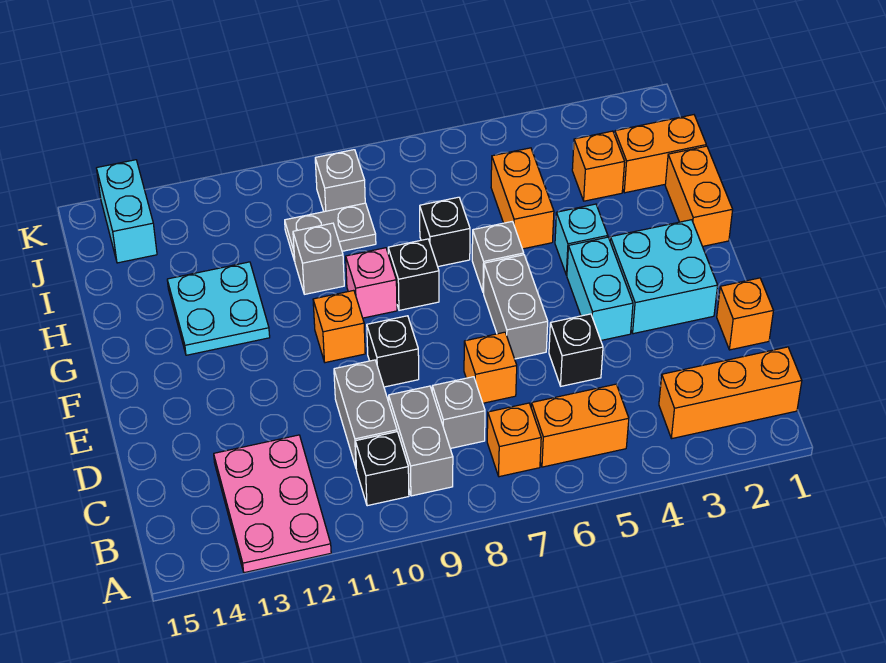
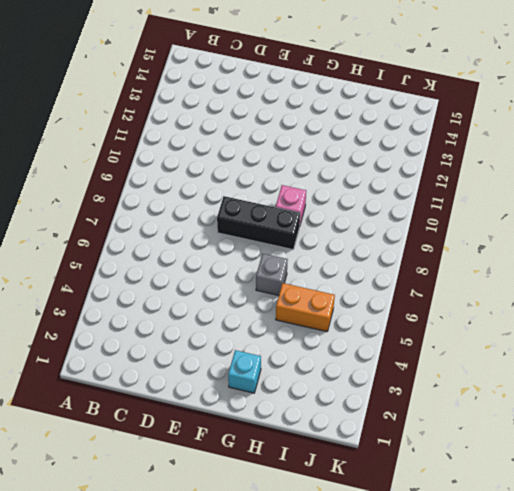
black 1x3 brick [217,196,300,249] -> black 1x1 brick [388,239,439,310]
cyan 1x1 brick [228,350,261,393] -> cyan 1x1 brick moved to [555,204,608,275]
none -> pink 2x3 plate [214,435,331,573]
none -> orange 1x3 brick [659,347,802,439]
none -> orange 1x2 brick [531,384,629,467]
none -> orange 1x1 brick [487,403,541,477]

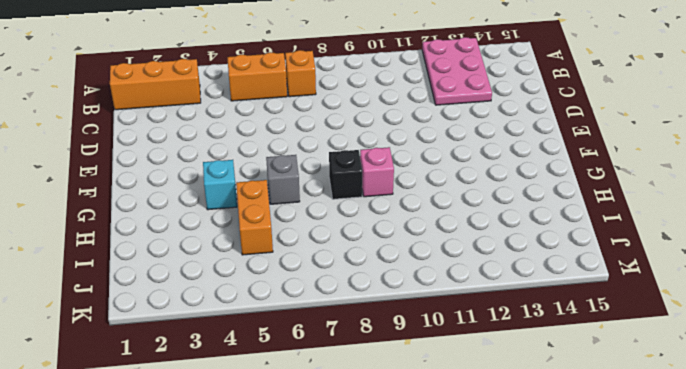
none -> grey 1x2 brick [389,386,453,496]
none -> black 1x1 brick [355,432,409,506]
none -> grey 1x1 brick [432,377,485,449]
none -> grey 1x2 brick [334,360,397,467]

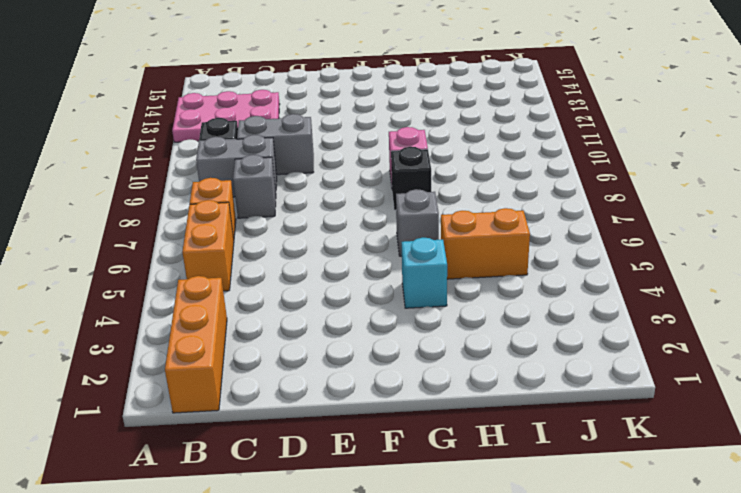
none -> orange 1x1 brick [717,278,773,350]
none -> black 1x1 brick [549,314,603,386]
none -> orange 1x1 brick [464,332,517,403]
none -> cyan 2x2 brick [610,220,718,334]

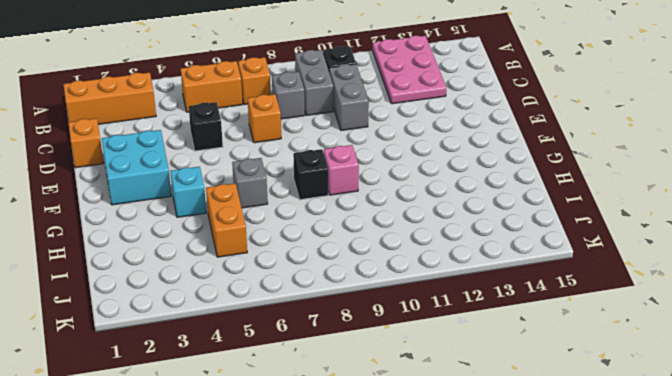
none -> cyan 1x2 brick [567,237,633,340]
none -> grey 1x2 brick [484,255,548,359]
none -> black 1x1 brick [367,316,419,387]
none -> orange 1x1 brick [313,290,365,363]

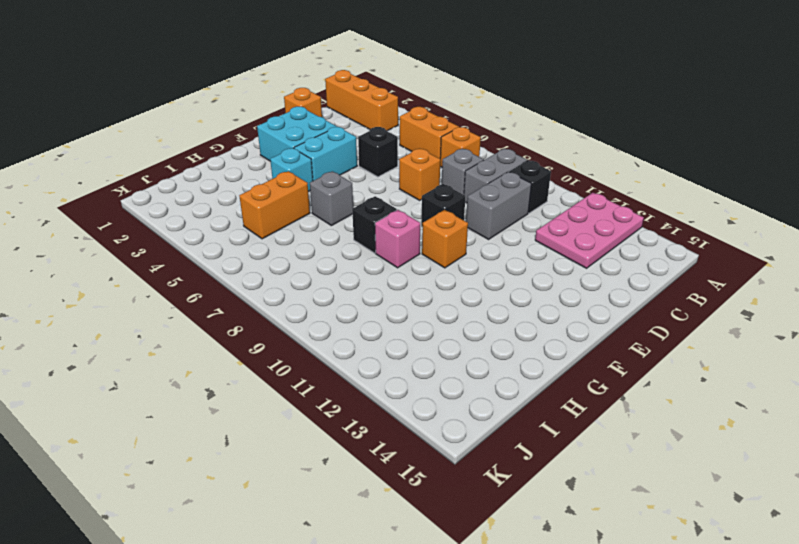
none -> grey 1x2 brick [484,255,548,359]
none -> orange 1x2 brick [665,146,733,246]
none -> cyan 2x2 plate [167,262,270,355]
none -> black 1x1 brick [420,197,470,267]

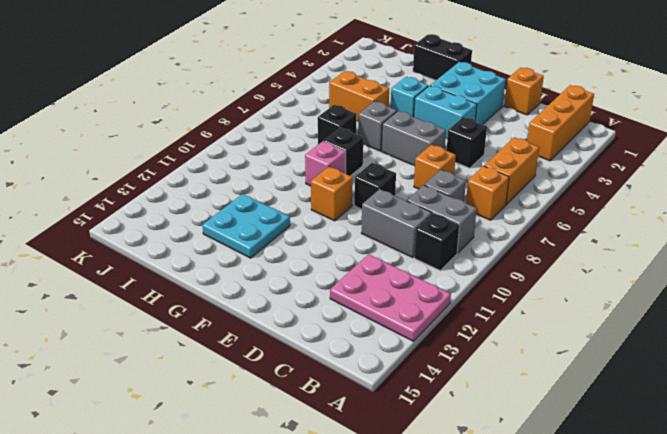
black 1x2 brick [413,34,472,80] -> orange 1x2 brick [665,146,733,246]
none -> grey 1x1 brick [293,223,344,294]
none -> orange 1x2 brick [615,115,706,193]
none -> orange 1x1 brick [572,131,625,201]
none -> grey 1x2 plate [285,203,376,261]

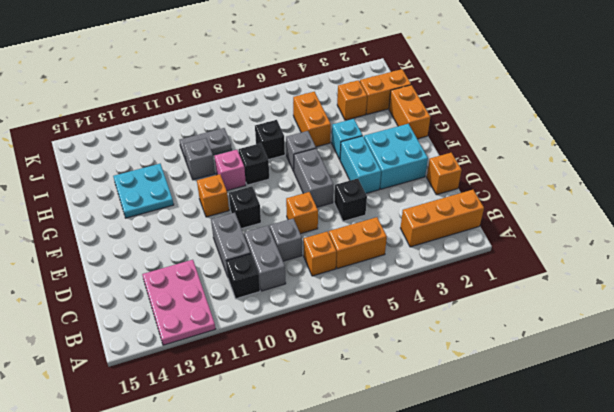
none -> grey 1x1 brick [315,150,365,212]
none -> cyan 1x2 brick [96,160,157,263]

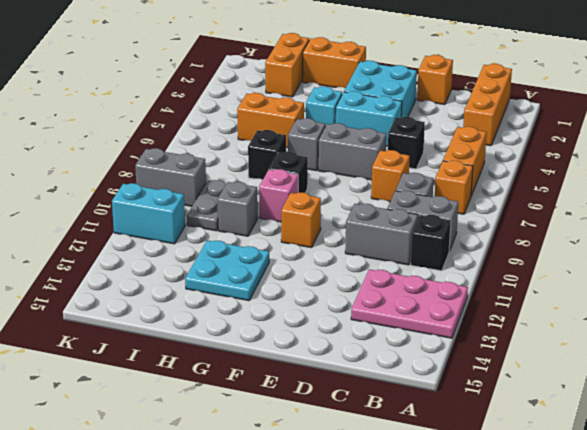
grey 1x2 brick [135,148,206,206] -> grey 1x1 brick [315,150,365,212]
cyan 1x2 brick [112,183,185,244] -> cyan 1x2 brick moved to [96,160,157,263]
none -> black 1x1 brick [367,316,419,387]
none -> orange 1x1 brick [572,131,625,201]

